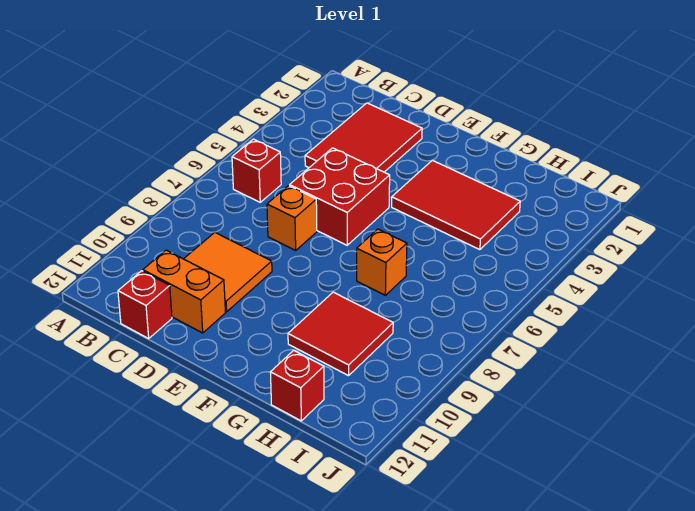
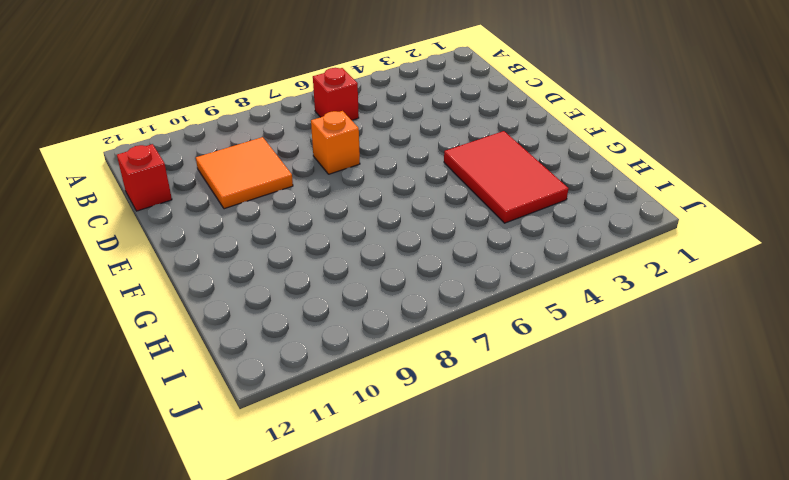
none -> red 2x3 tile [305,103,422,172]
none -> orange 1x2 brick [143,250,225,333]

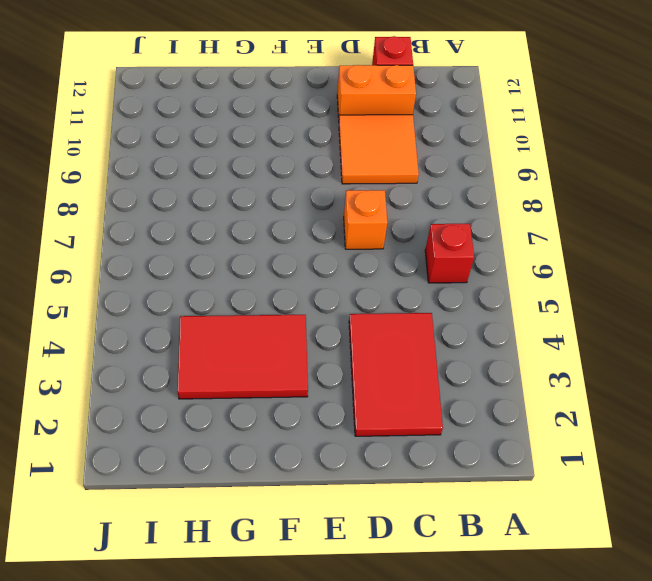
none -> red 2x2 brick [290,148,390,245]
none -> orange 1x1 brick [357,229,407,295]

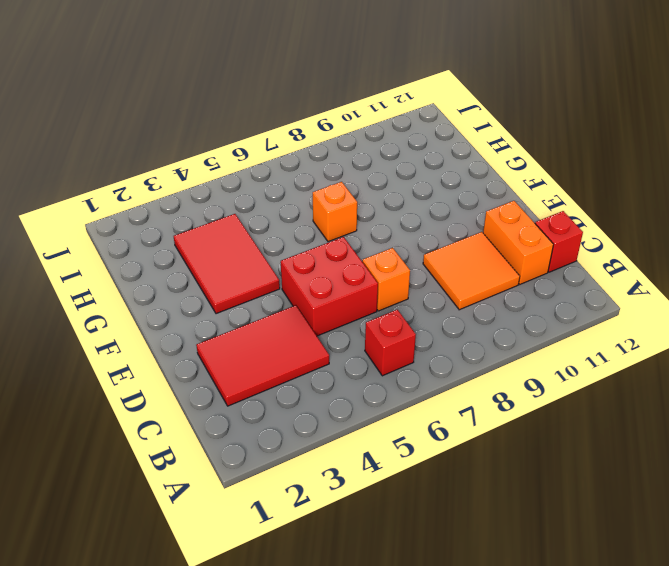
none -> red 2x2 tile [288,292,393,376]
none -> red 1x1 brick [270,350,324,421]

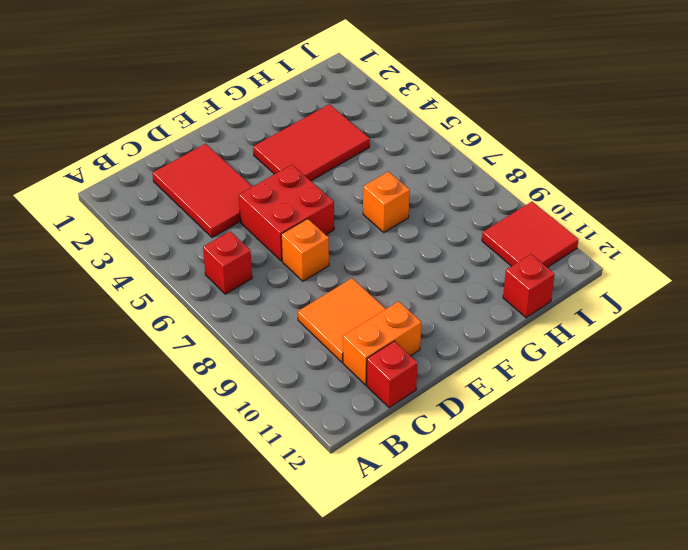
red 2x2 tile [482,202,579,268] -> red 2x2 tile moved to [288,292,393,376]

